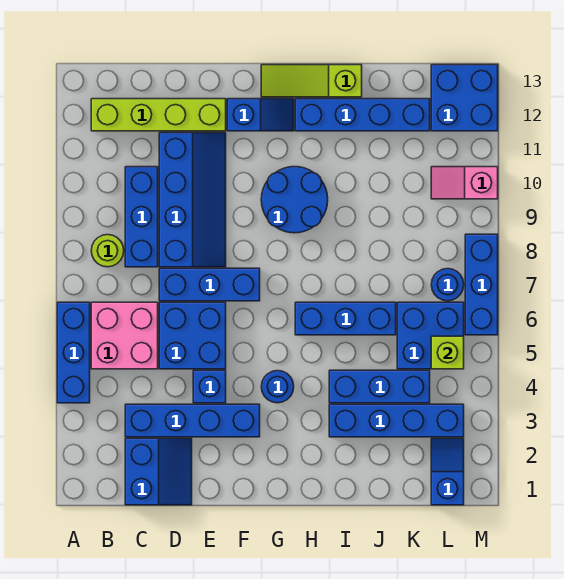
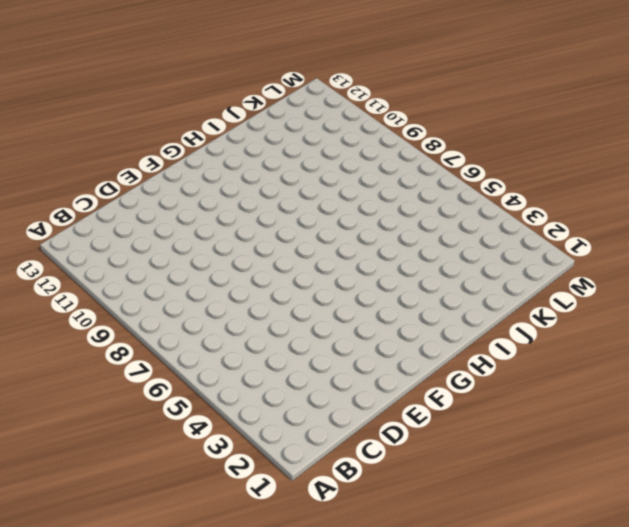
none -> blue 1x3 brick [57,302,90,403]
none -> pink 2x2 brick [91,302,158,369]
none -> lime 1x1 round brick [91,235,124,267]

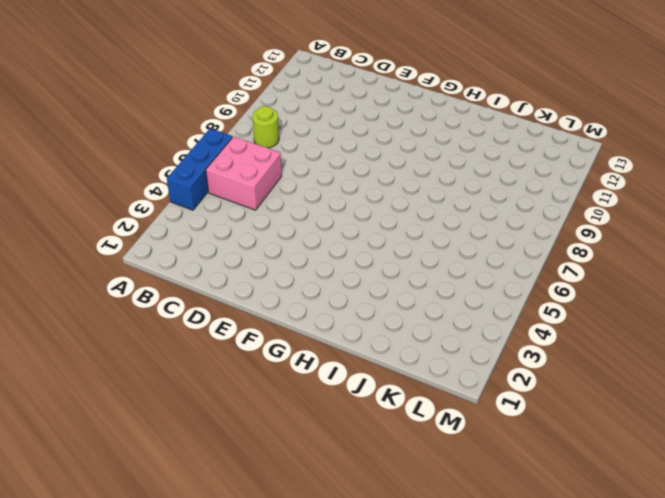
none -> lime 1x4 brick [91,99,226,131]
none -> blue 2x2 slope [125,438,192,505]
none -> blue 1x4 brick [125,404,260,437]

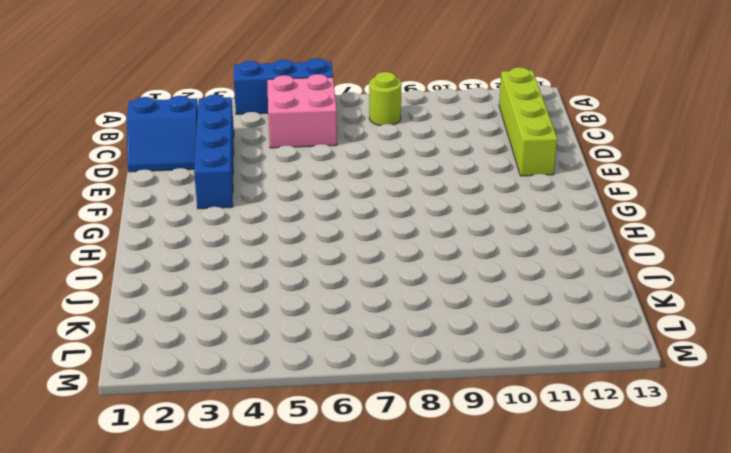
none -> blue 1x3 brick [125,167,158,267]
none -> blue 2x2 brick [159,302,226,369]
none -> blue 1x3 brick [159,268,260,301]

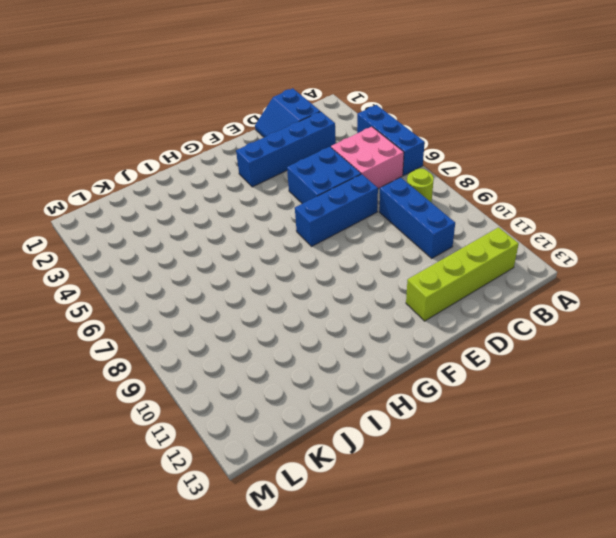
none -> blue 2x4 slope [159,133,226,267]
none -> blue 1x1 brick [193,370,226,403]
none -> blue 1x2 slope [227,99,294,131]

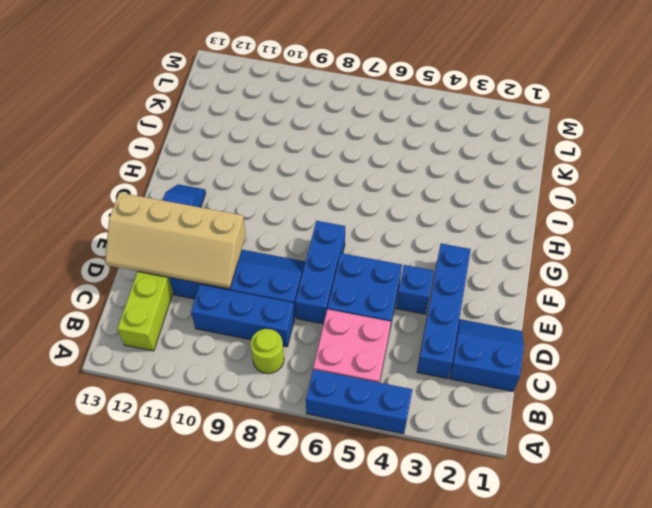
tan 2x4 slope [105,193,246,289] -> none
none -> blue 1x1 round brick [261,371,294,403]
none -> blue 2x2 round brick [261,167,328,233]
none -> lime 1x3 slope [261,65,362,97]

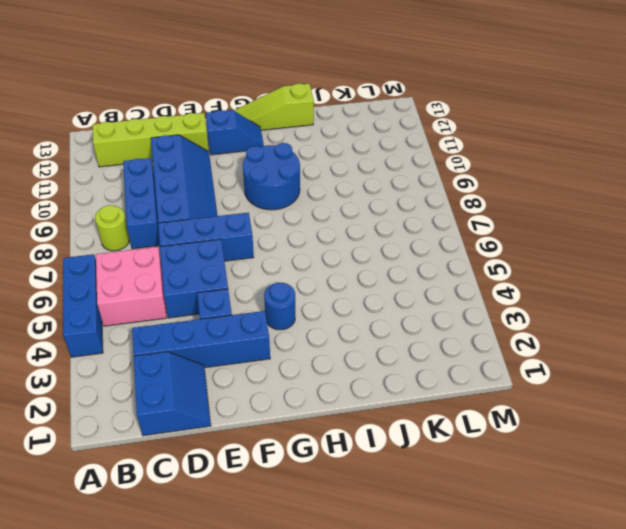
none -> blue 1x3 brick [295,302,396,335]
none -> blue 1x4 brick [295,99,430,131]
none -> blue 1x4 brick [329,404,464,437]

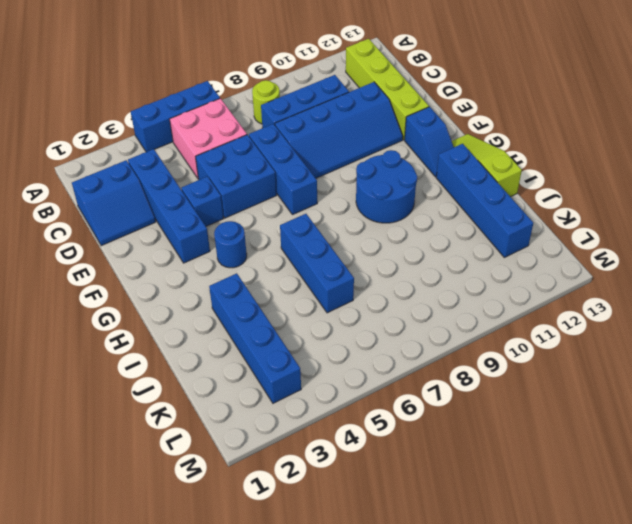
none -> blue 1x3 brick [329,370,430,403]
none -> blue 2x2 brick [397,302,464,369]
none -> blue 1x2 slope [431,438,464,505]

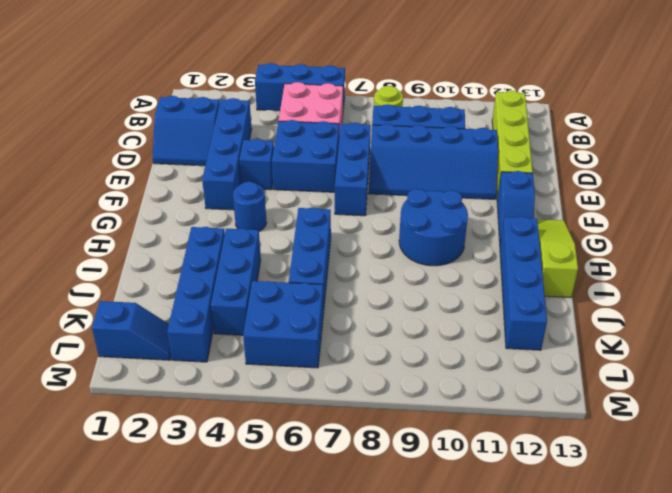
none -> blue 1x1 round brick [431,269,464,301]
none -> pink 1x2 slope [431,167,498,199]
none -> blue 2x2 brick [431,65,498,131]

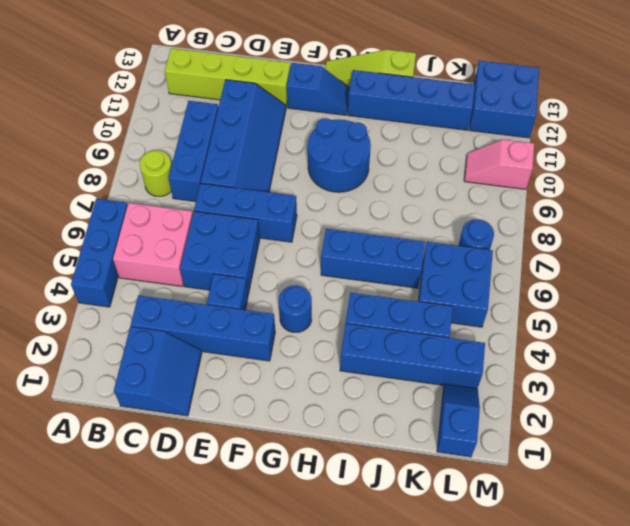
none -> blue 1x3 brick [465,234,498,335]
none -> lime 1x1 brick [431,336,464,369]

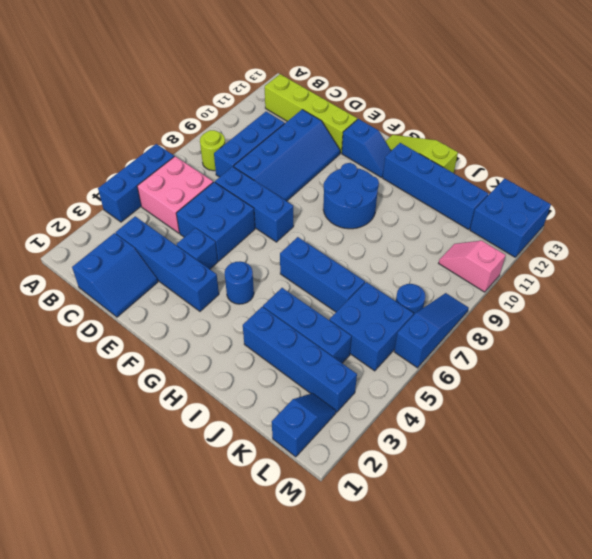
blue 1x3 slope [394,293,469,368] -> blue 1x3 brick [465,234,498,335]
none -> lime 1x1 brick [431,336,464,369]

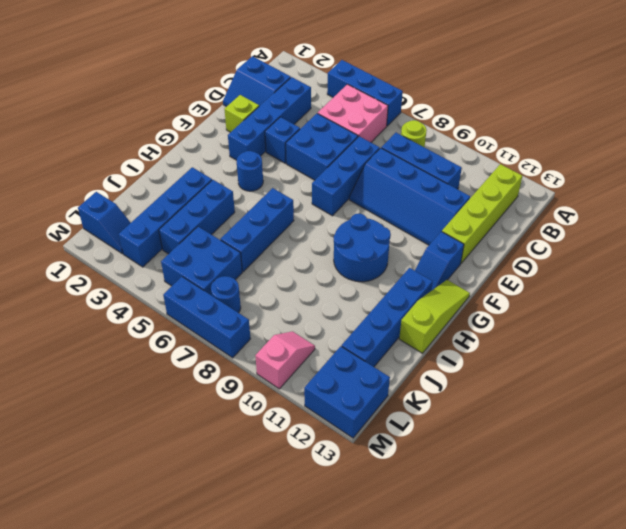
lime 1x1 brick [225,95,259,132] -> lime 1x1 brick moved to [431,336,464,369]

